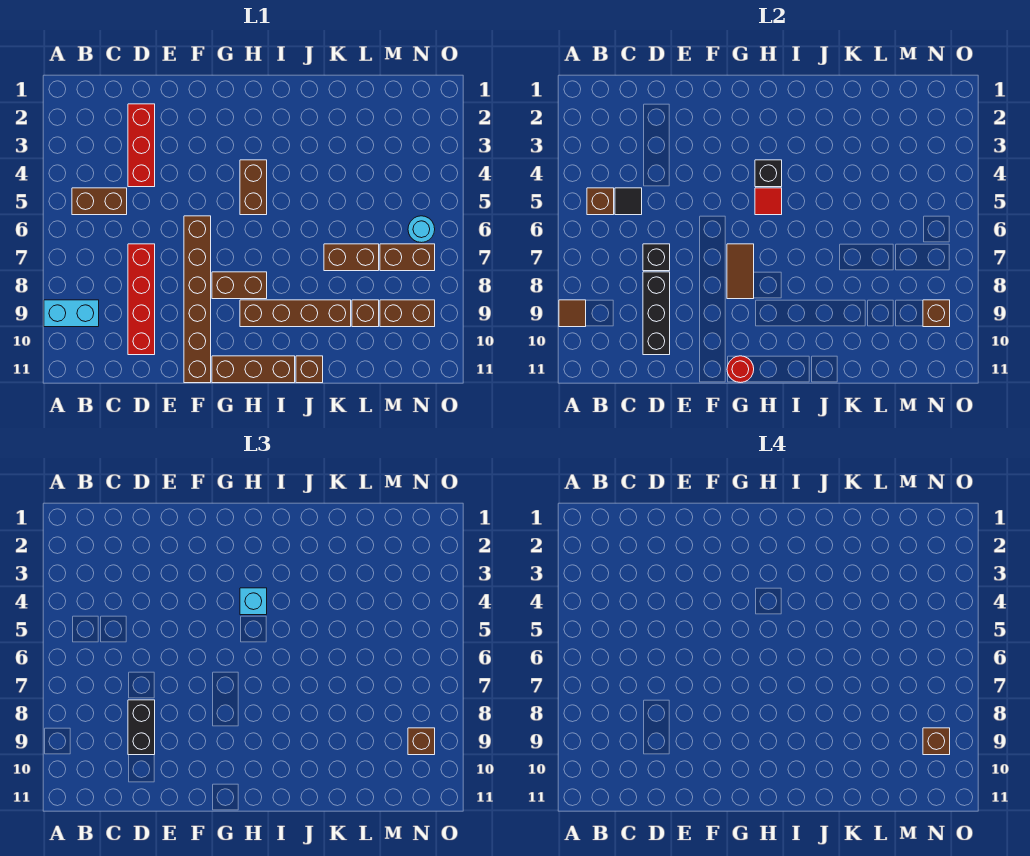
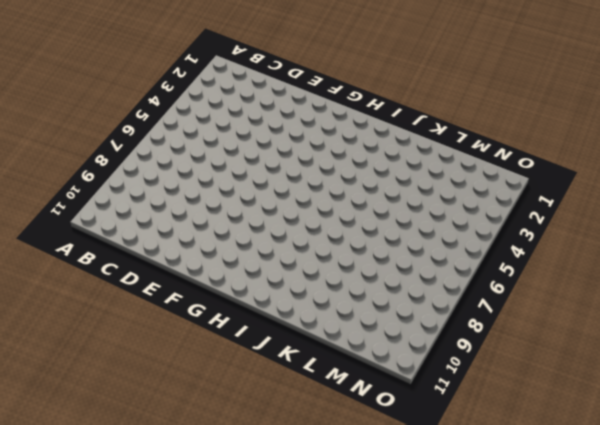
none -> cyan 1x2 brick [44,300,99,327]
none -> brown 1x2 brick [72,188,127,215]
none -> red 1x3 brick [128,104,155,187]

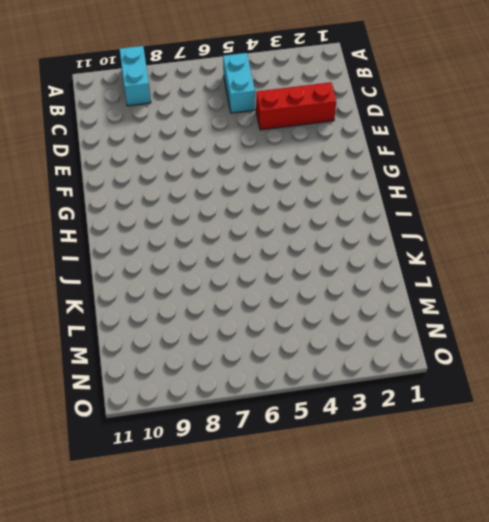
cyan 1x2 brick [223,53,255,113] -> brown 1x2 brick [72,188,127,215]
none -> red 1x4 brick [128,244,155,355]
none -> brown 1x6 brick [184,216,211,383]
none -> brown 1x2 brick [212,272,267,299]

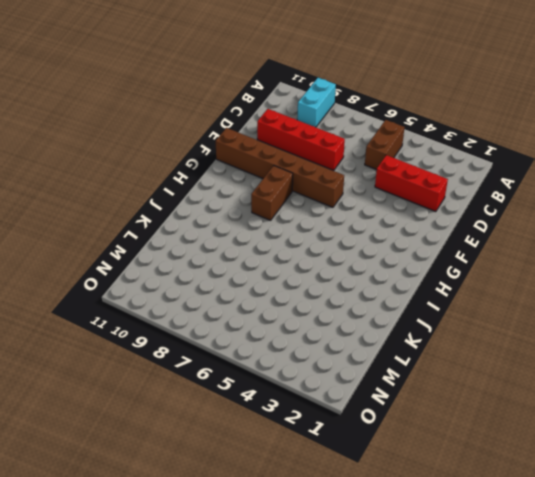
none -> brown 1x3 brick [212,356,295,383]
none -> brown 1x2 brick [240,160,267,215]
none -> brown 1x4 brick [240,300,351,327]

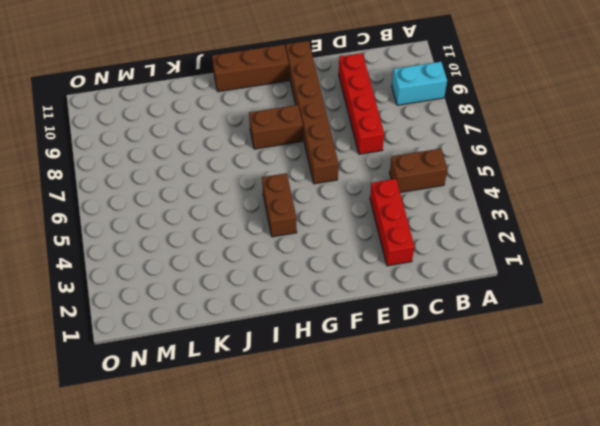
none -> brown 1x4 brick [240,300,351,327]
none -> brown 1x1 brick [296,356,323,383]
none -> brown 1x2 brick [324,244,379,271]

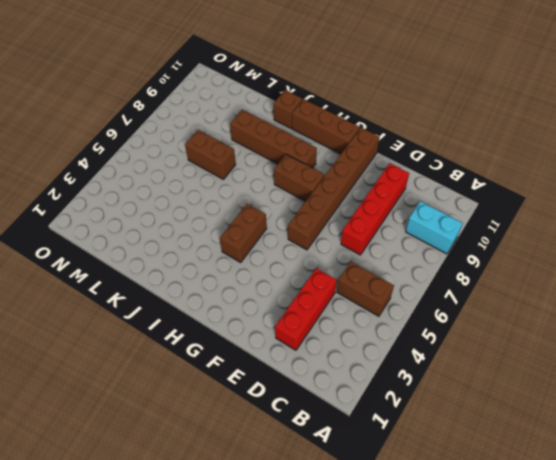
none -> brown 1x1 brick [352,300,379,327]
none -> brown 1x2 brick [380,244,435,271]
none -> brown 1x2 brick [380,300,435,327]

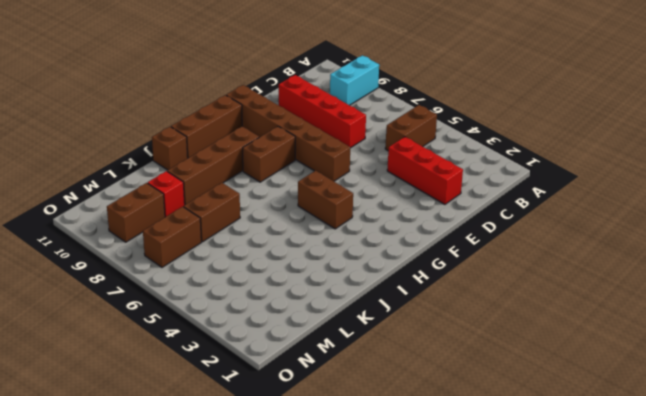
red 1x1 brick [148,171,185,217] -> brown 1x1 brick [352,300,379,327]
none -> cyan 1x1 round brick [408,216,435,243]
none -> brown 1x1 tile [559,300,586,327]
none -> brown 1x1 brick [587,188,614,215]

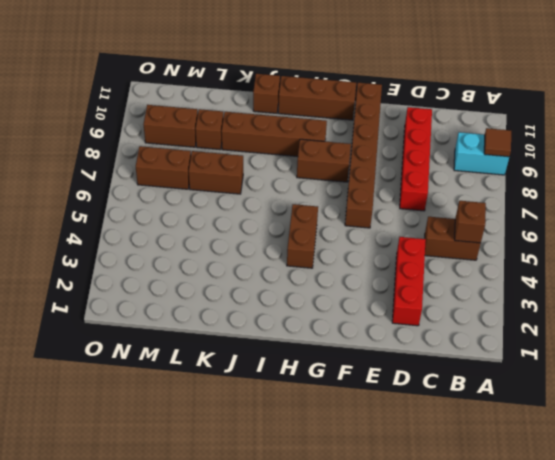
none -> cyan 1x1 round brick [408,216,435,243]
none -> black 1x1 tile [615,188,642,215]
none -> black 1x1 brick [643,244,670,271]

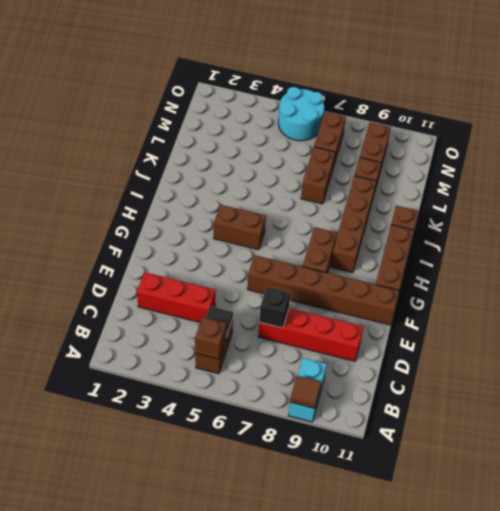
cyan 2x2 round brick [278,87,324,141] -> cyan 1x1 round brick [408,216,435,243]
none -> black 1x3 brick [643,272,670,355]
none -> brown 1x2 tile [727,244,754,299]
none -> red 1x1 round brick [727,356,754,383]

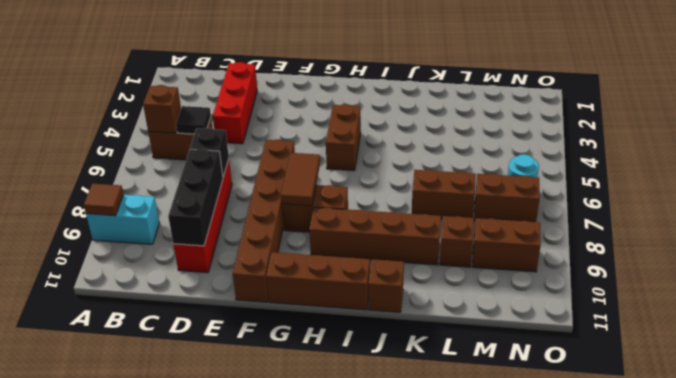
none -> red 1x1 round brick [727,356,754,383]
none -> black 1x1 brick [755,160,782,187]
none -> red 1x1 tile [755,188,782,215]

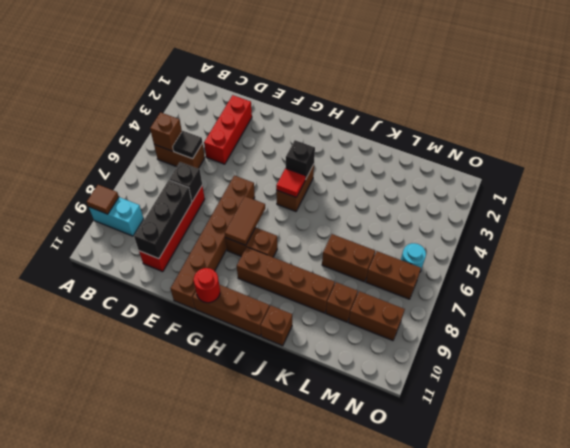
none -> brown 1x1 brick [923,300,950,327]
none -> black 1x2 brick [128,700,155,755]
none -> cyan 1x1 brick [240,588,267,615]

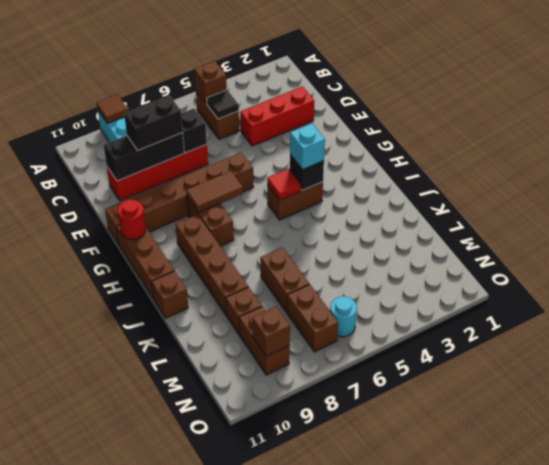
none -> brown 1x1 brick [408,728,435,755]
none -> brown 1x1 brick [923,728,950,755]

